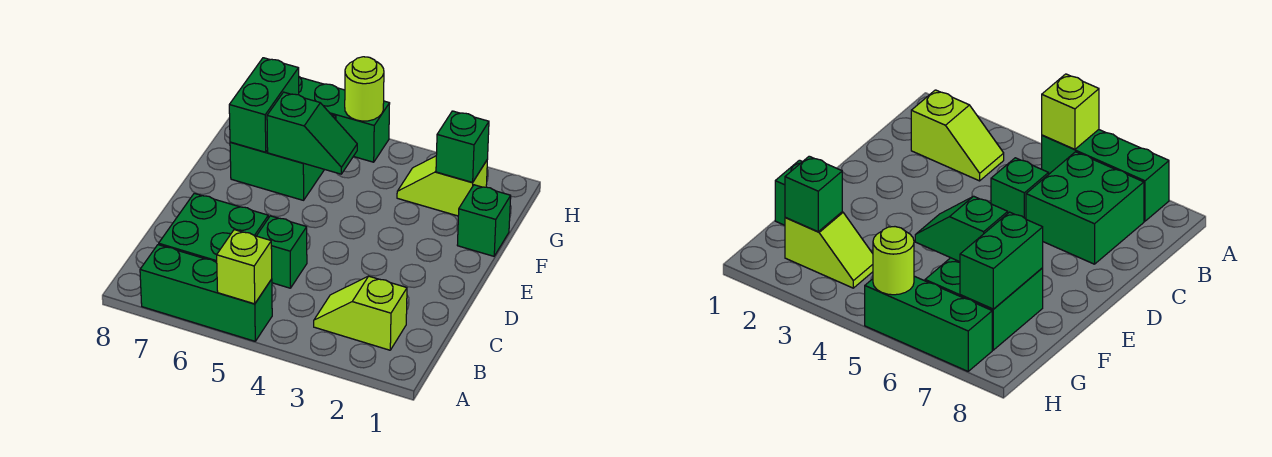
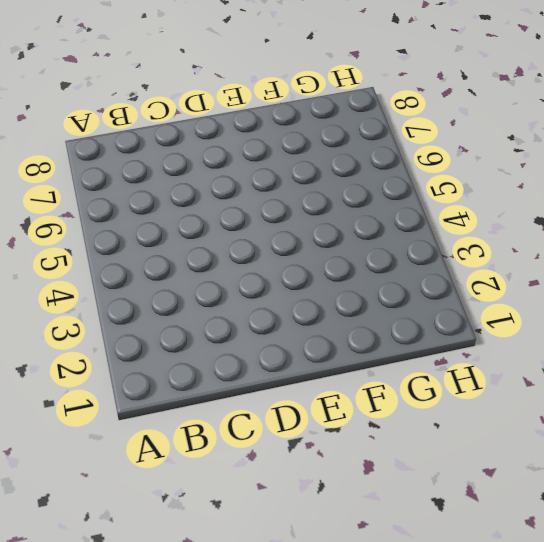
none -> green 1x3 brick [140,245,272,341]
none -> lime 1x2 slope [314,276,407,350]
none -> green 2x2 brick [159,193,268,262]

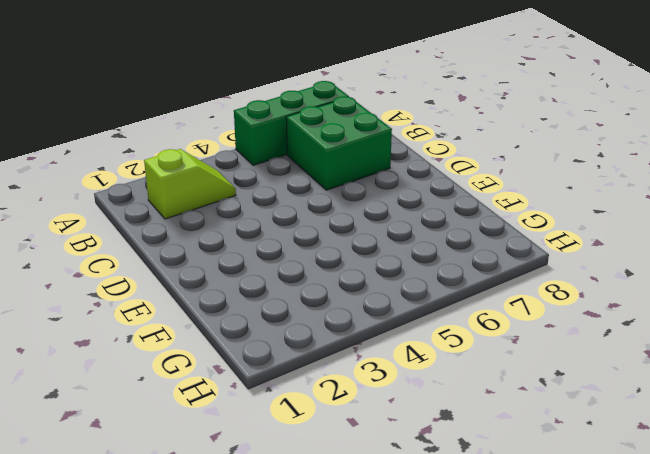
none -> green 1x1 brick [257,216,307,288]
none -> green 1x1 brick [457,185,511,256]
none -> green 2x2 brick [230,115,336,200]

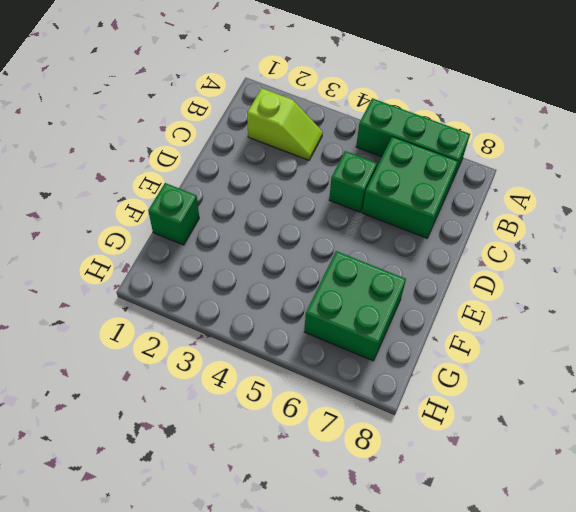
none -> lime 1x2 slope [397,156,487,216]
none -> green 1x3 brick [299,77,390,162]
none -> lime 1x1 brick [217,230,272,304]

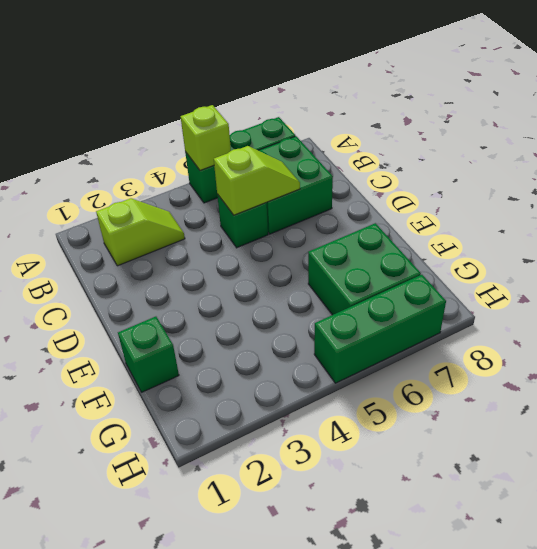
lime 1x2 slope [214,146,300,215] -> lime 1x2 slope moved to [397,156,487,216]
none -> green 1x2 slope [267,92,357,174]
none -> green 1x2 brick [229,58,299,152]
none -> green 1x1 brick [436,111,489,183]

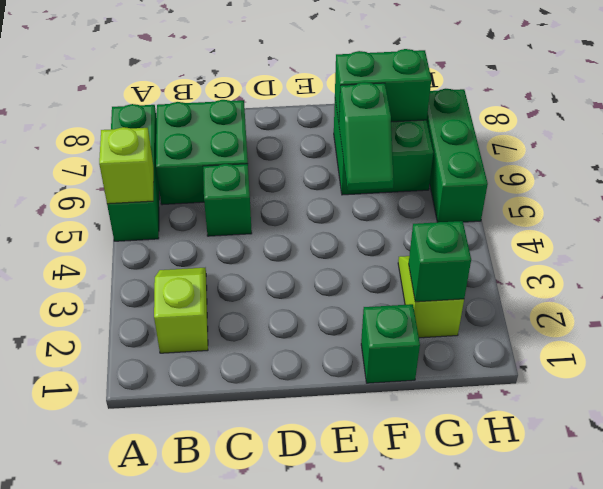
none -> lime 1x1 round brick [345,57,384,121]

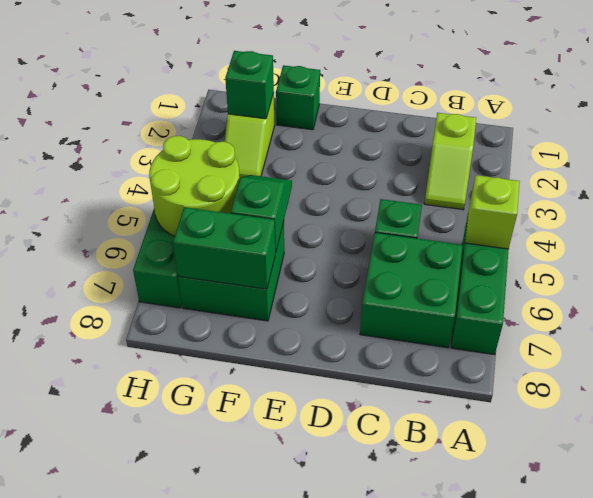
lime 2x2 round brick [149,136,240,236] -> lime 1x1 round brick [345,57,384,121]

